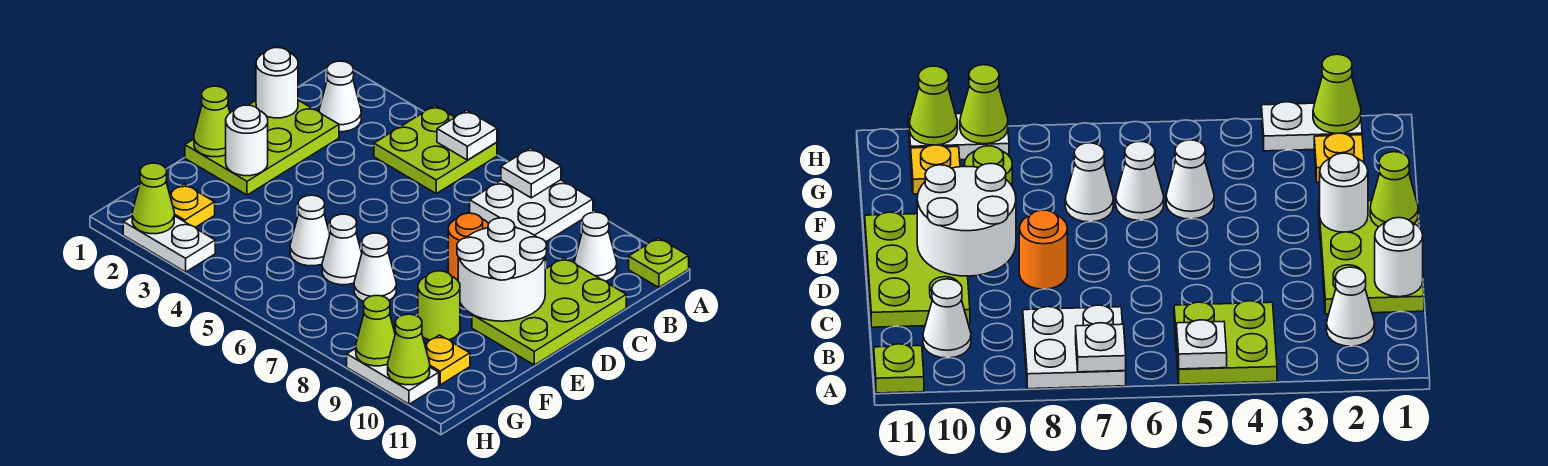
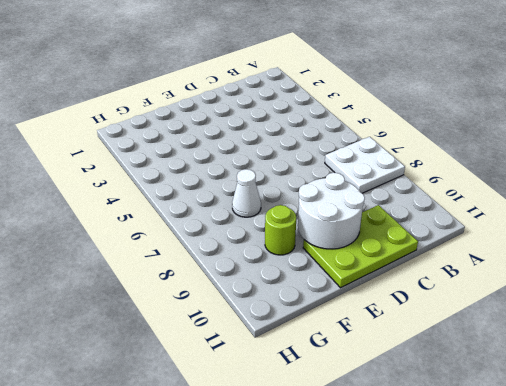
none -> lime 2x2 plate [374,106,497,194]
none -> lime 1x1 plate [629,238,689,288]
none -> white 1x1 cone [319,61,361,132]

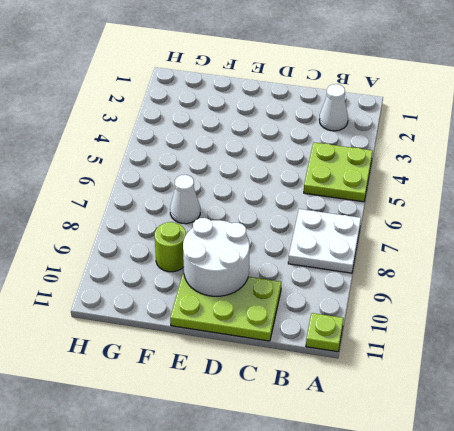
none -> white 1x1 cone [575,212,617,281]
none -> lime 2x3 plate [185,100,339,195]
none -> orange 1x1 round brick [448,213,489,280]

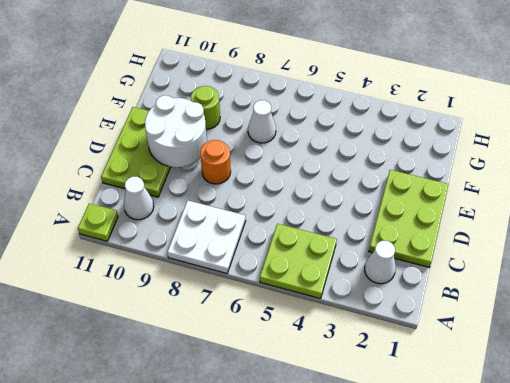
none -> white 1x1 cone [290,195,330,266]
none -> white 1x1 cone [322,214,362,285]
none -> yellow 1x1 plate [169,184,215,227]

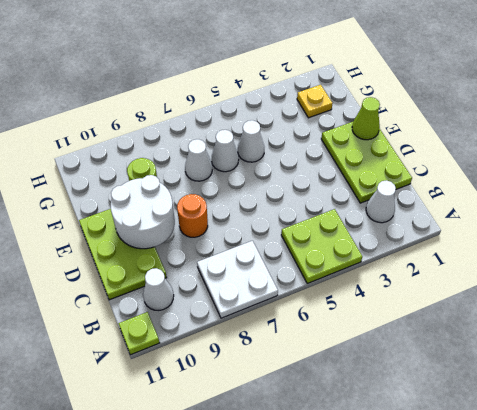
none -> yellow 1x1 plate [425,335,470,385]
none -> white 1x2 plate [123,216,215,272]
none -> white 1x2 plate [347,348,439,404]

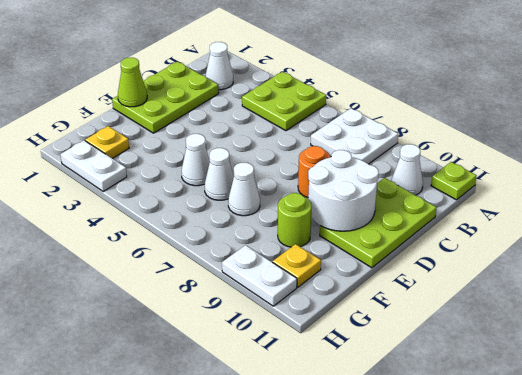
none -> white 1x1 plate [437,110,497,160]
none -> white 1x1 plate [501,148,561,198]
none -> white 1x1 round brick [256,48,298,118]

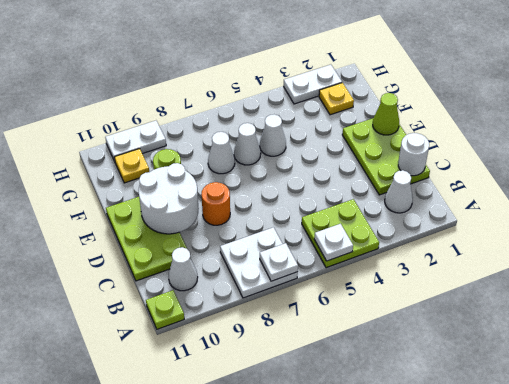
none -> white 1x1 round brick [226,105,268,176]
none -> lime 1x1 cone [132,163,174,234]
none -> lime 1x1 cone [356,295,395,366]

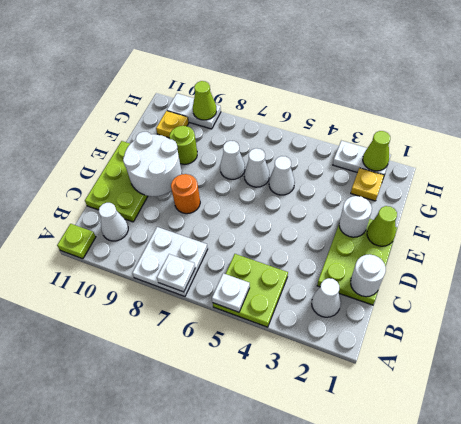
none -> lime 1x1 cone [388,314,430,385]

